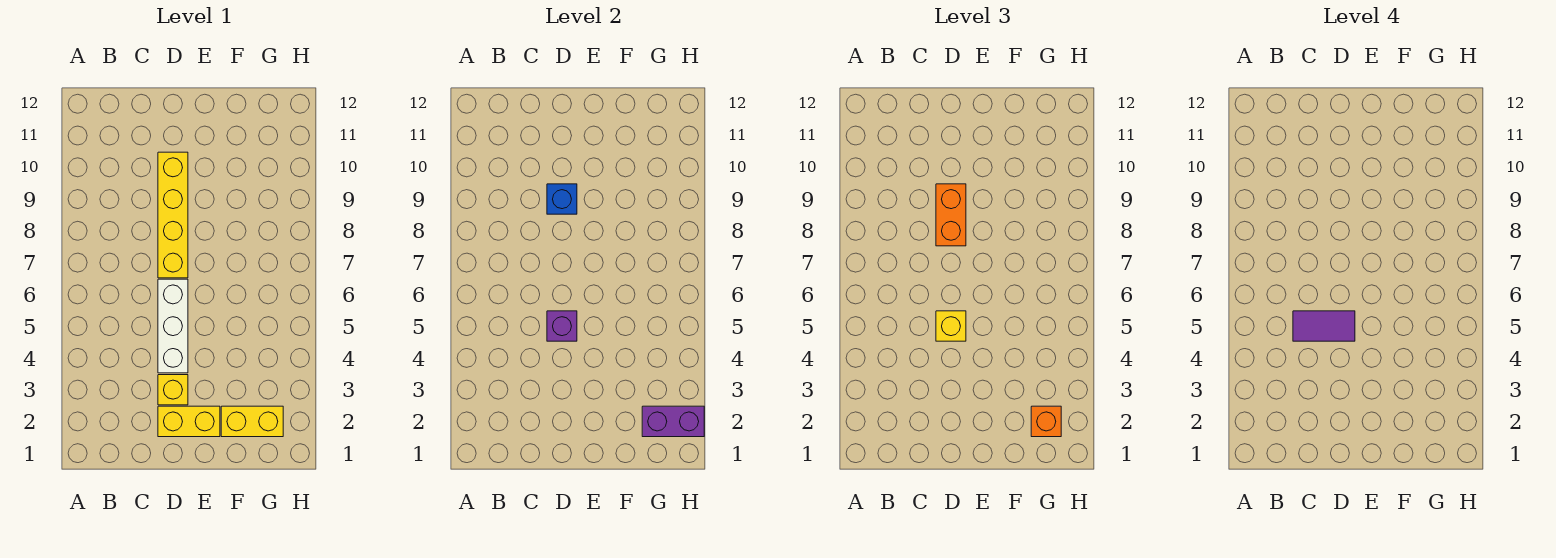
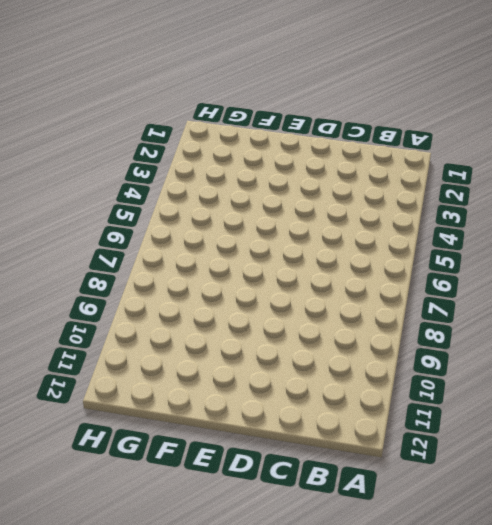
none -> yellow 1x2 brick [158,406,220,437]
none -> yellow 1x1 brick [158,375,188,405]
none -> white 1x3 brick [158,279,188,373]

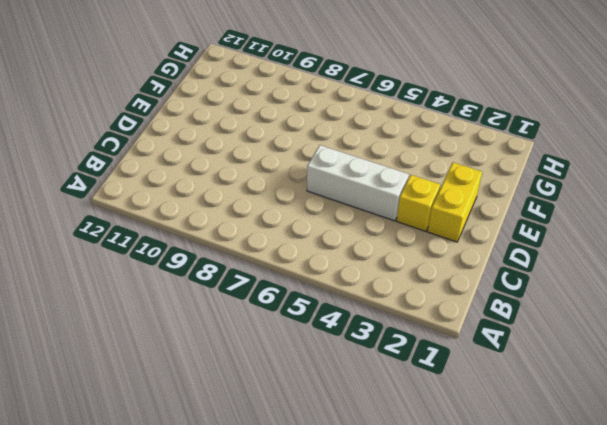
none -> yellow 1x4 brick [158,152,188,278]
none -> yellow 1x2 brick [221,406,283,437]
none -> purple 1x1 brick [547,311,577,341]

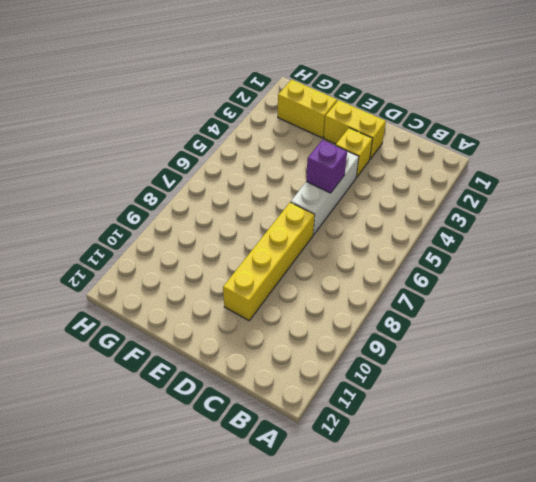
none -> blue 1x1 brick [547,184,577,214]
none -> purple 1x2 brick [642,406,704,437]
none -> yellow 1x1 brick [936,311,966,341]

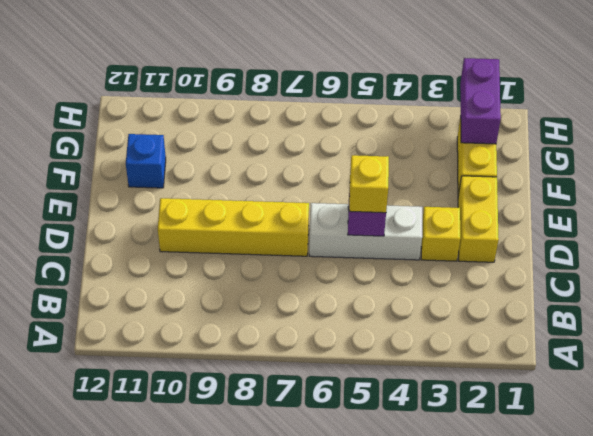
blue 1x1 brick [126,134,166,188] -> blue 1x1 brick moved to [547,184,577,214]
none -> orange 1x2 brick [936,184,966,246]
none -> orange 1x1 brick [1031,406,1061,437]
none -> purple 1x2 tile [1293,311,1355,341]

